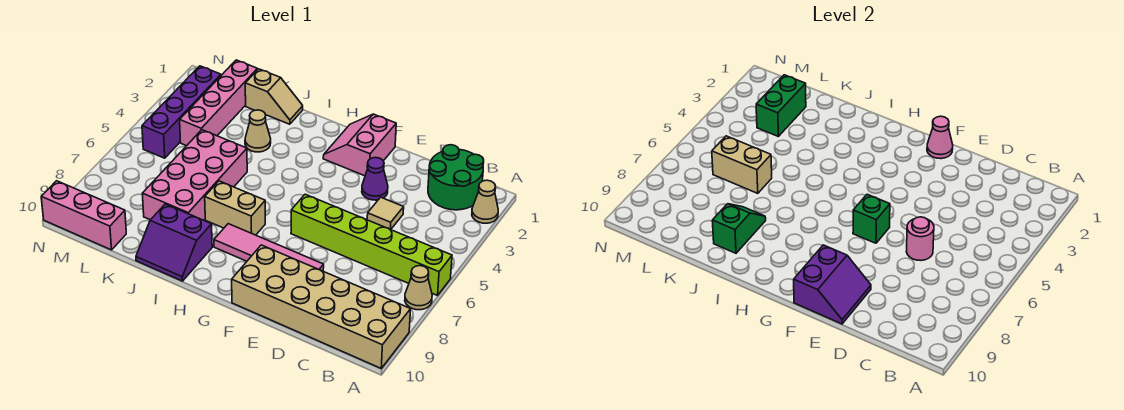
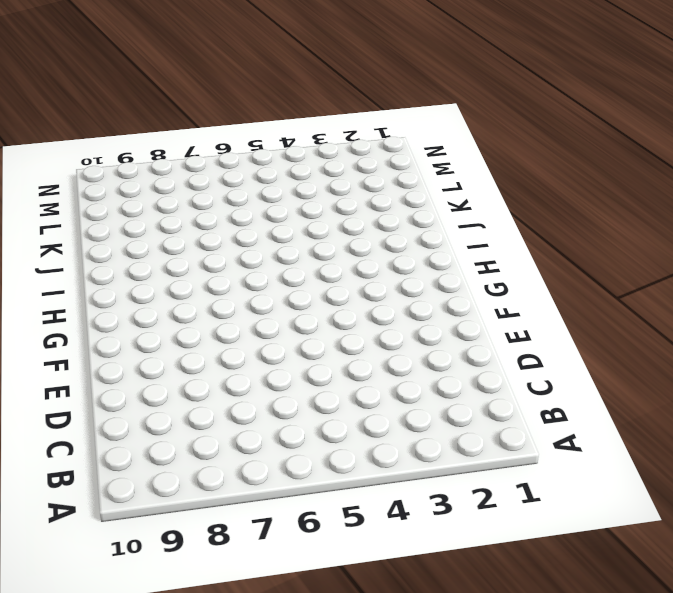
none -> tan 1x1 cone [472,180,498,223]
none -> lime 1x6 brick [291,194,452,296]
none -> tan 1x1 cone [405,266,432,310]

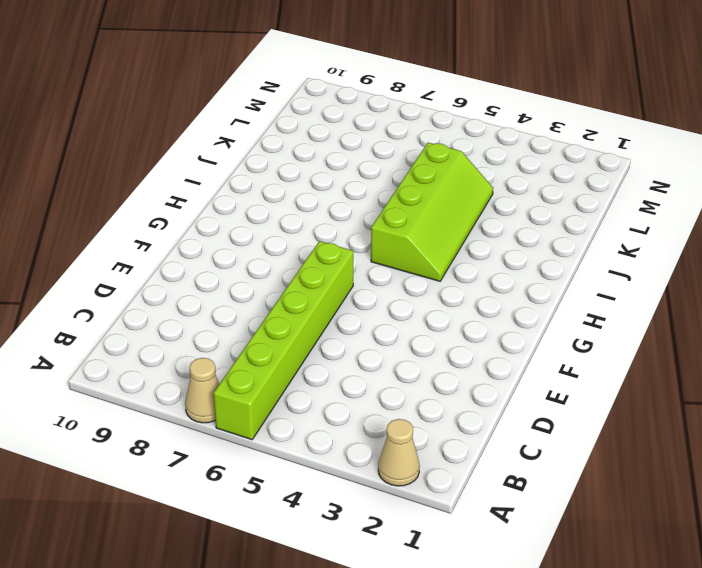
lime 2x4 slope [371,142,493,281] -> pink 2x4 brick [142,130,247,220]
none -> tan 2x6 brick [232,245,411,368]
none -> green 2x2 round brick [428,145,484,210]
none -> tan 1x1 tile [367,197,404,230]

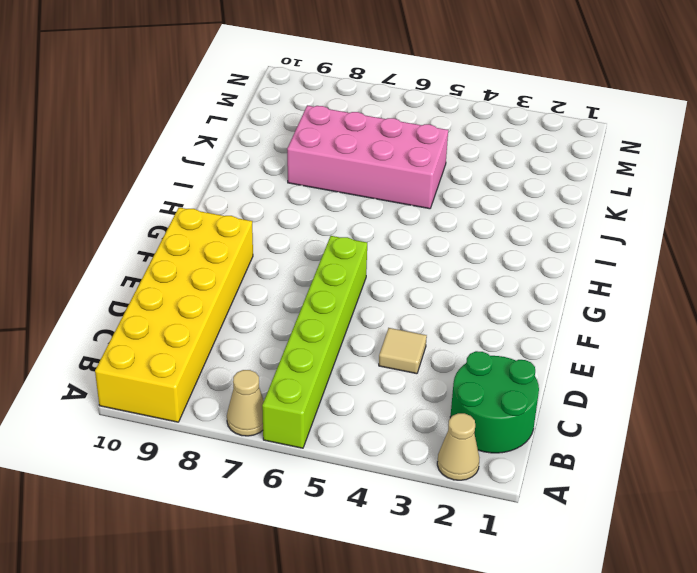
yellow 2x6 brick [95,208,253,422] -> tan 2x6 brick [232,245,411,368]
none -> purple 1x1 cone [362,157,388,200]
none -> pink 1x4 tile [214,224,324,271]
none -> pink 2x2 slope [323,114,396,176]

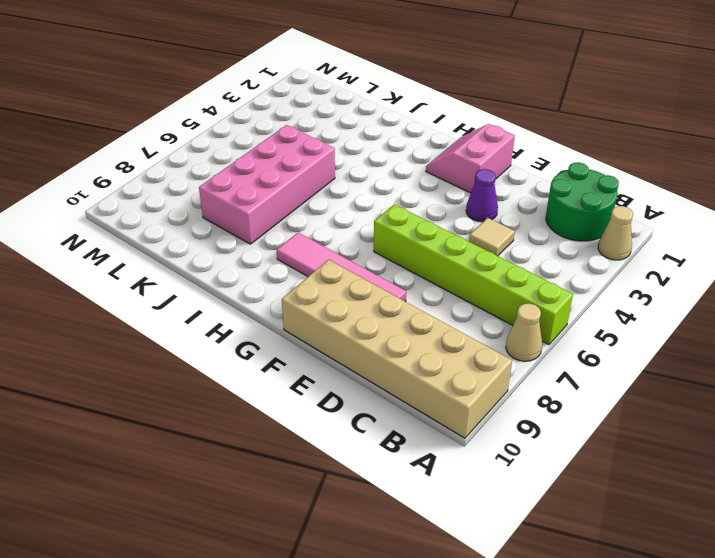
none -> tan 1x2 brick [205,181,265,235]
none -> purple 2x2 slope [136,204,212,281]
none -> tan 1x2 slope [245,69,303,124]

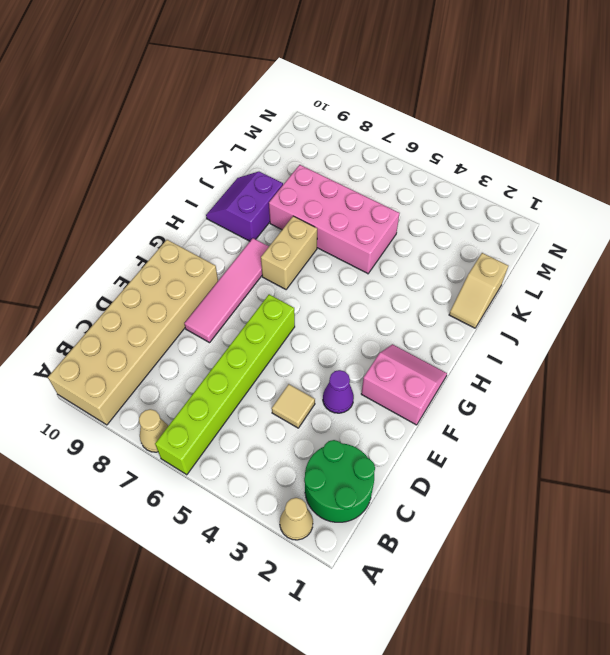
none -> tan 1x1 cone [245,110,271,152]
none -> pink 1x4 brick [180,60,257,146]
none -> pink 1x3 brick [41,181,126,250]

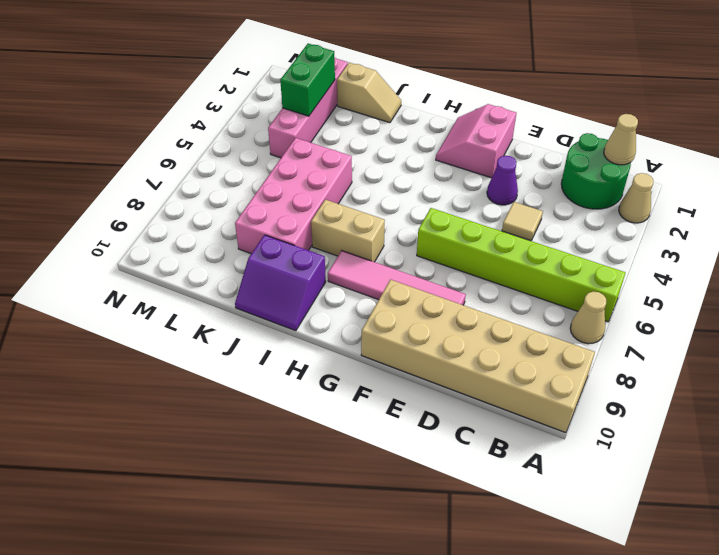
tan 1x1 cone [604,114,638,165] -> tan 1x1 cone moved to [245,110,271,152]
none -> pink 1x3 brick [41,181,126,250]
none -> purple 1x4 brick [142,66,221,158]
none -> pink 1x1 round brick [906,217,934,260]

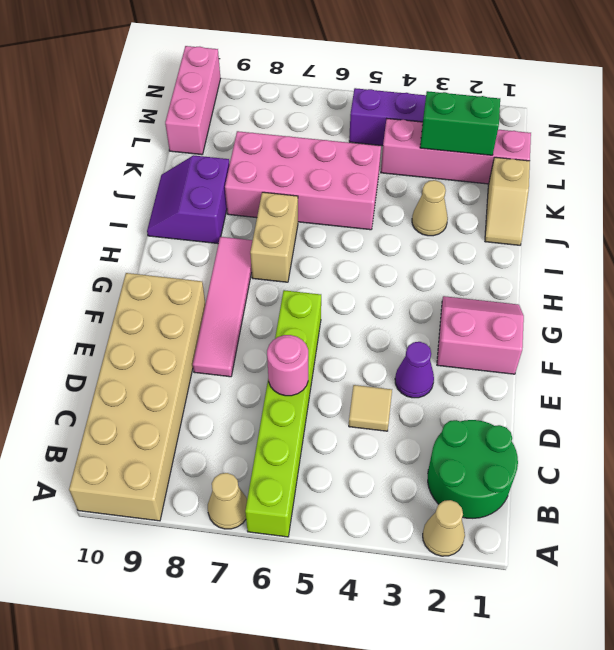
none -> purple 2x2 slope [794,245,871,324]
none -> pink 1x1 cone [927,116,953,159]
none -> green 1x1 brick [853,194,890,243]

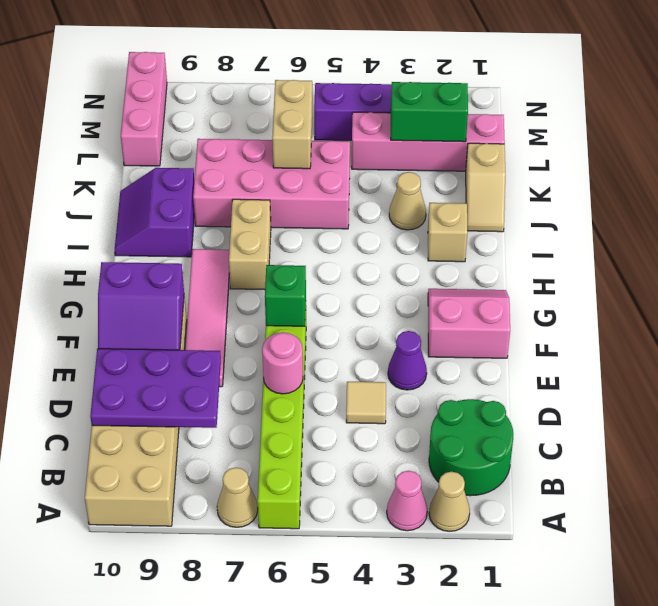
pink 1x1 cone [387,471,427,531] -> pink 1x1 cone moved to [927,116,953,159]
purple 2x3 plate [90,349,221,428] -> none
tan 1x1 brick [428,203,468,262] -> none
none -> green 1x2 slope [712,204,766,253]

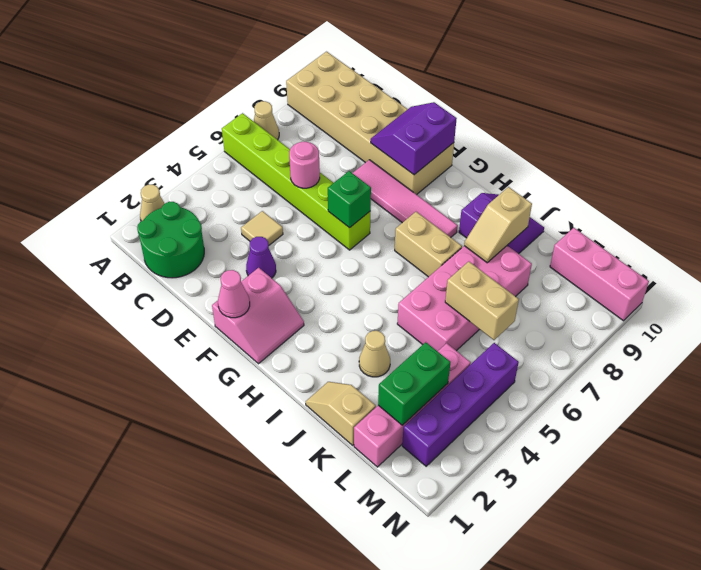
tan 1x2 slope [464,187,532,263] -> green 1x2 slope [712,204,766,253]

